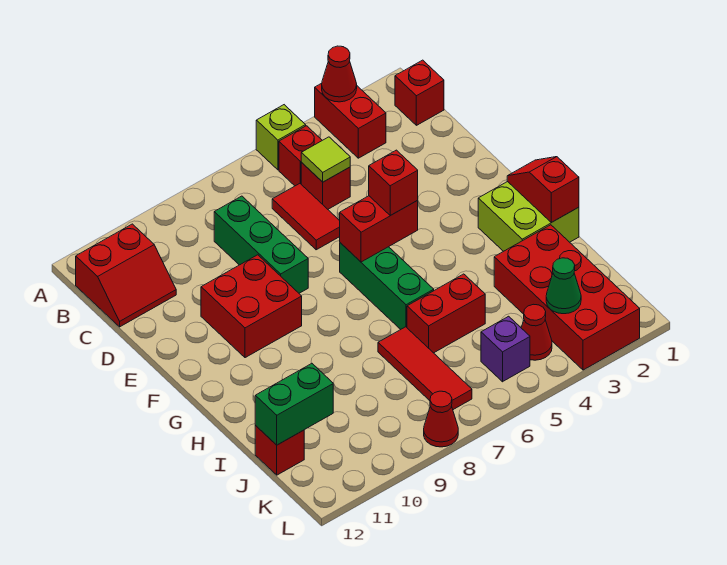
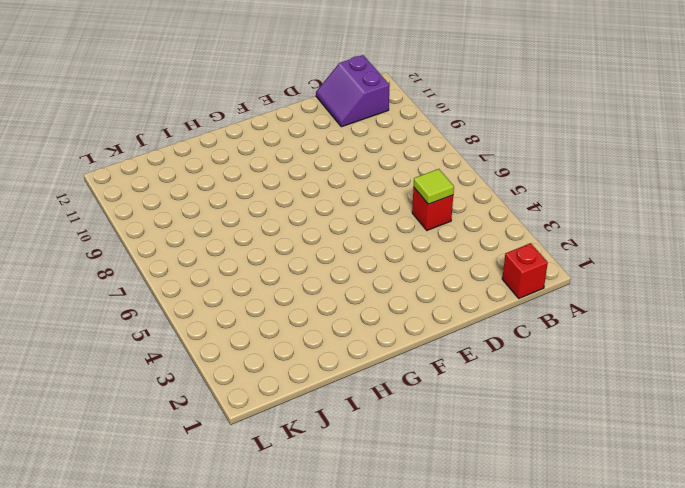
purple 2x2 slope [316,55,390,127] -> red 2x2 slope [76,224,176,327]
none -> red 1x2 brick [315,83,386,158]
none -> lime 1x1 brick [256,105,306,170]
none -> red 1x1 brick [279,126,322,186]

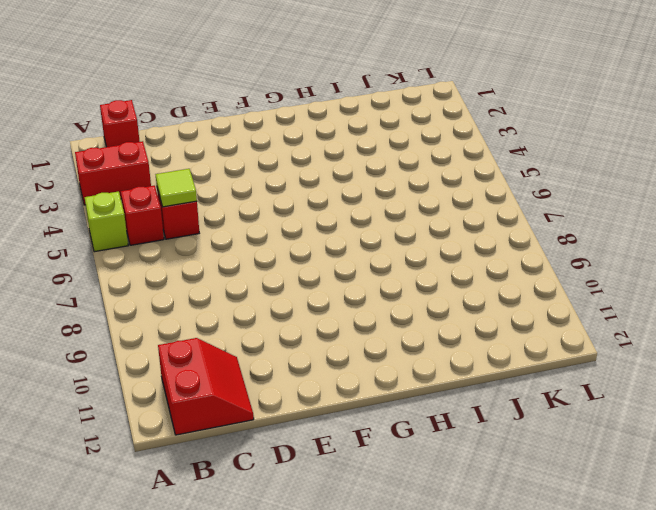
none -> red 1x2 tile [272,184,340,250]
none -> green 1x3 brick [214,196,308,293]
none -> red 2x2 brick [201,255,302,358]

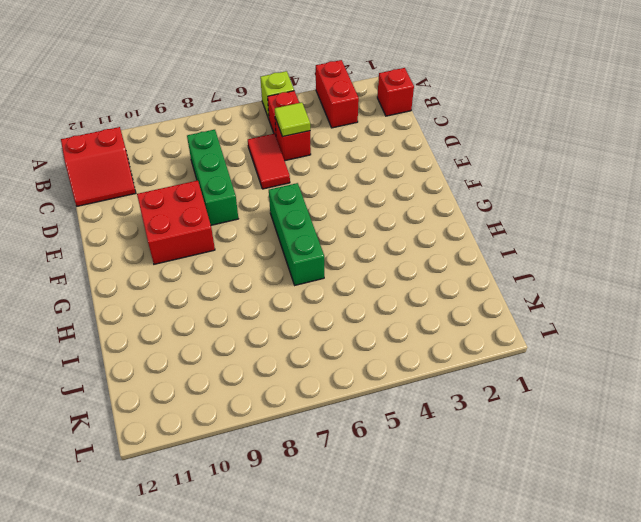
none -> lime 2x2 brick [478,182,579,251]
none -> red 2x4 brick [494,225,640,370]
none -> red 1x2 brick [407,274,485,353]

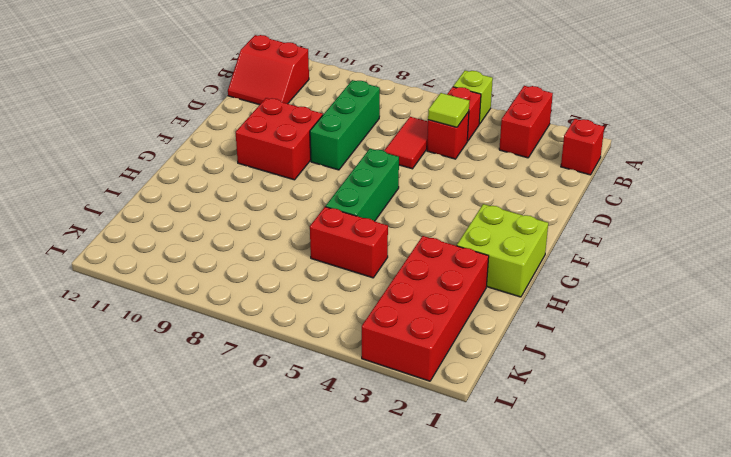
none -> red 1x3 tile [378,327,472,410]
none -> red 1x1 brick [255,425,304,475]
none -> red 1x1 cone [521,304,552,360]

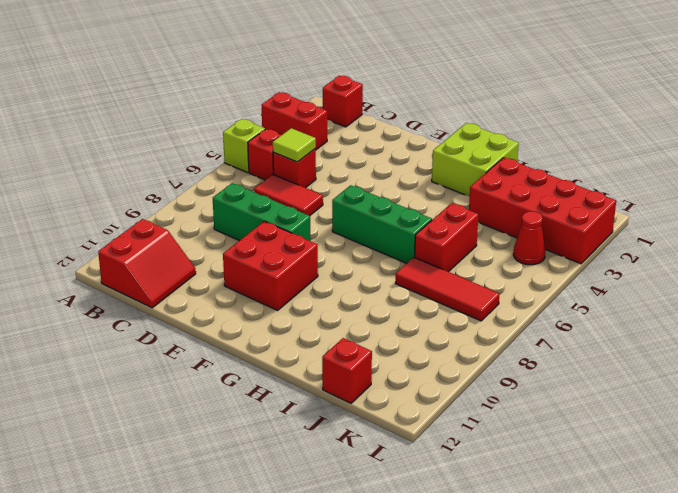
none -> purple 1x1 brick [481,316,530,382]
none -> red 1x1 cone [424,391,458,447]
none -> red 1x1 cone [322,46,357,102]

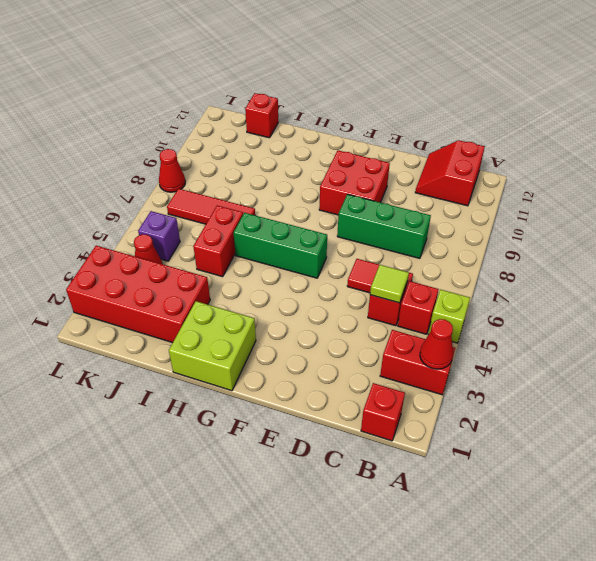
none -> red 1x2 brick [339,196,418,262]
none -> red 1x2 slope [507,157,579,222]
none -> green 1x2 brick [255,363,333,445]

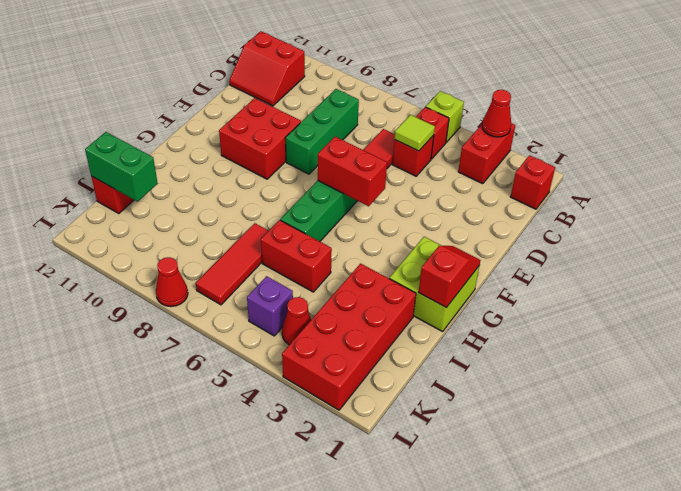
none -> green 1x1 cone [546,258,581,314]
none -> red 1x1 brick [369,150,418,216]

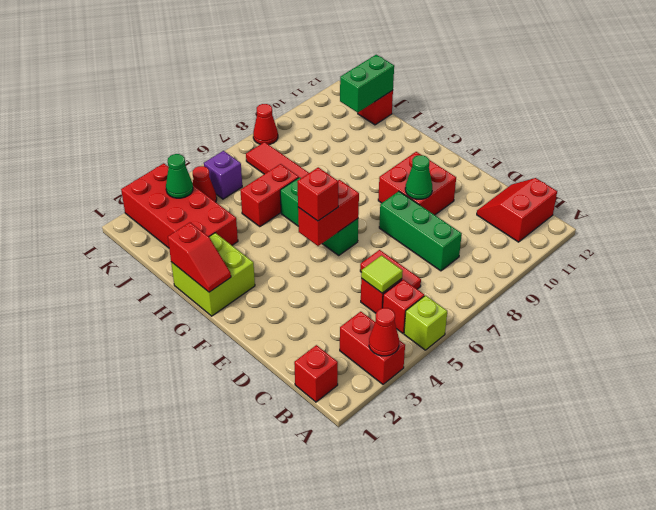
green 1x1 cone [405,155,432,199] -> none

